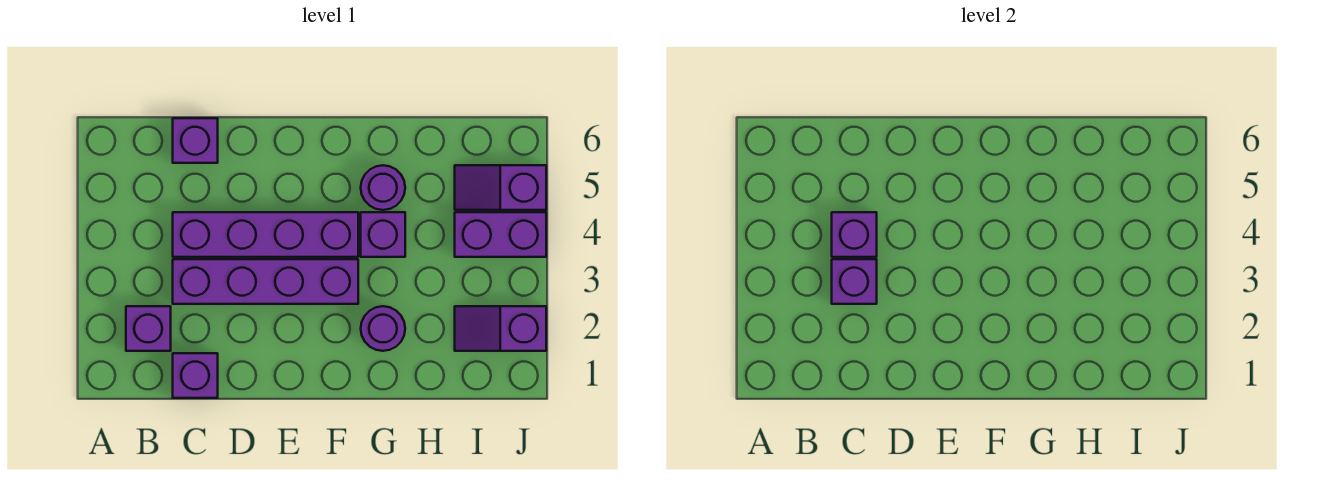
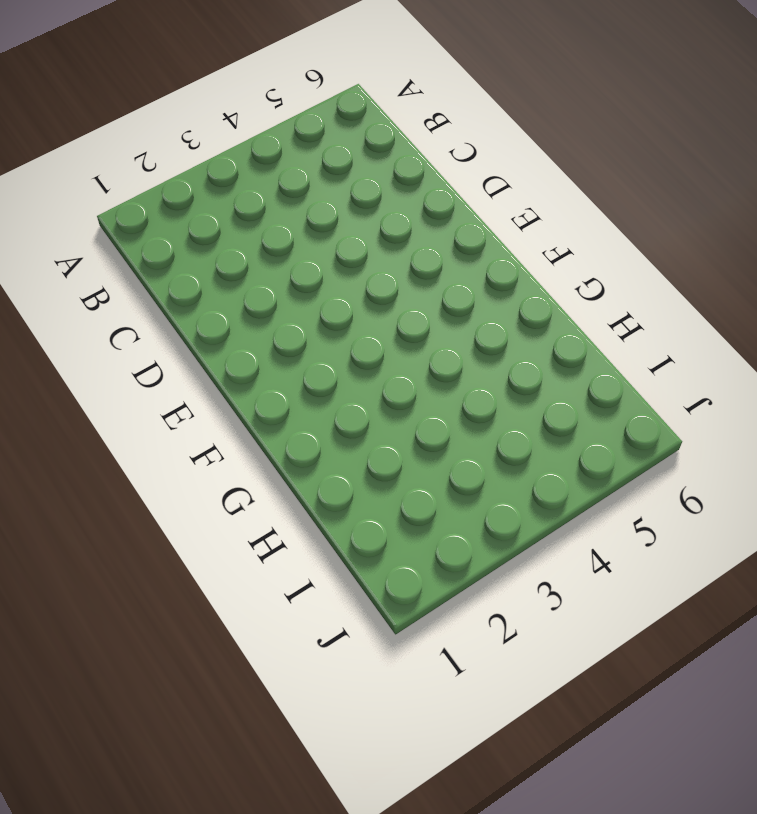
none -> purple 1x1 brick [126,306,171,351]
none -> purple 1x1 brick [173,353,218,398]
none -> purple 1x4 brick [173,259,358,304]

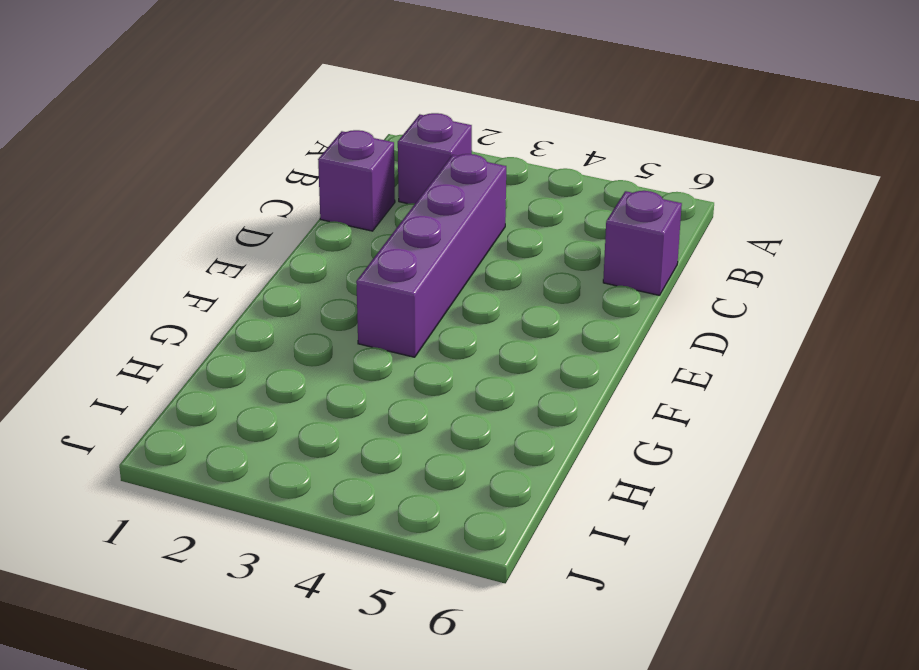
none -> purple 1x4 brick [173,212,358,257]
none -> purple 1x1 round brick [361,306,405,351]
none -> purple 1x1 brick [361,212,405,257]

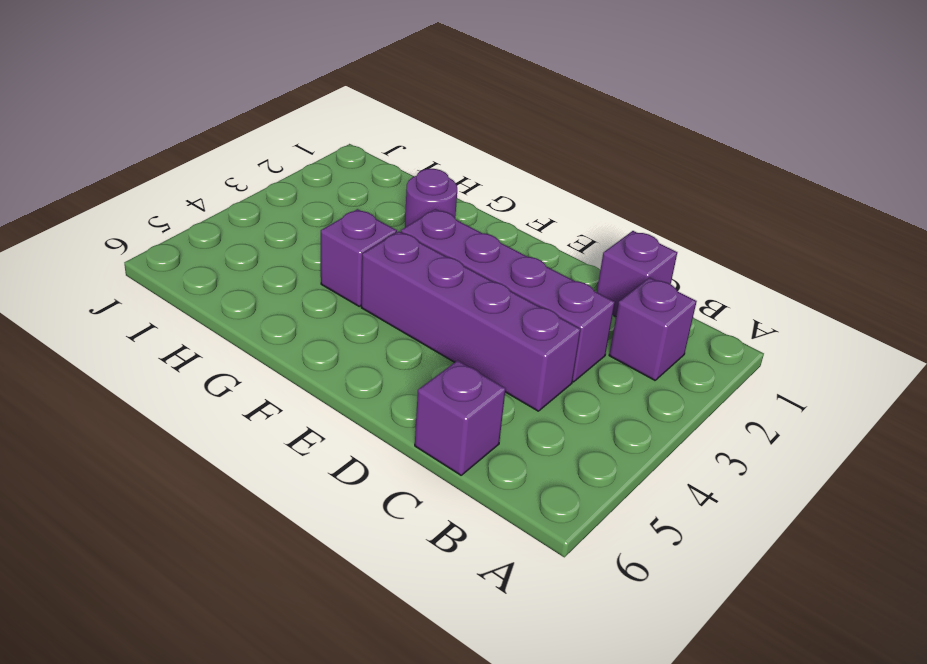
none -> purple 1x1 round brick [361,165,405,210]
none -> purple 1x2 slope [455,306,546,351]
none -> purple 1x2 brick [455,212,546,257]

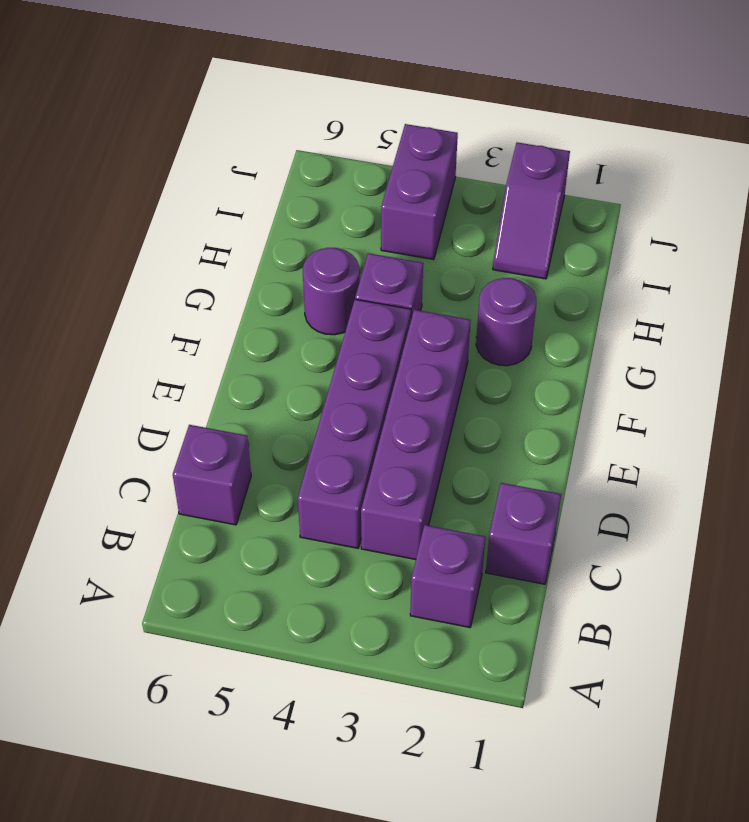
none -> purple 1x2 slope [455,165,546,210]
none -> purple 1x1 brick [832,259,877,304]
none -> purple 1x1 brick [832,212,877,257]

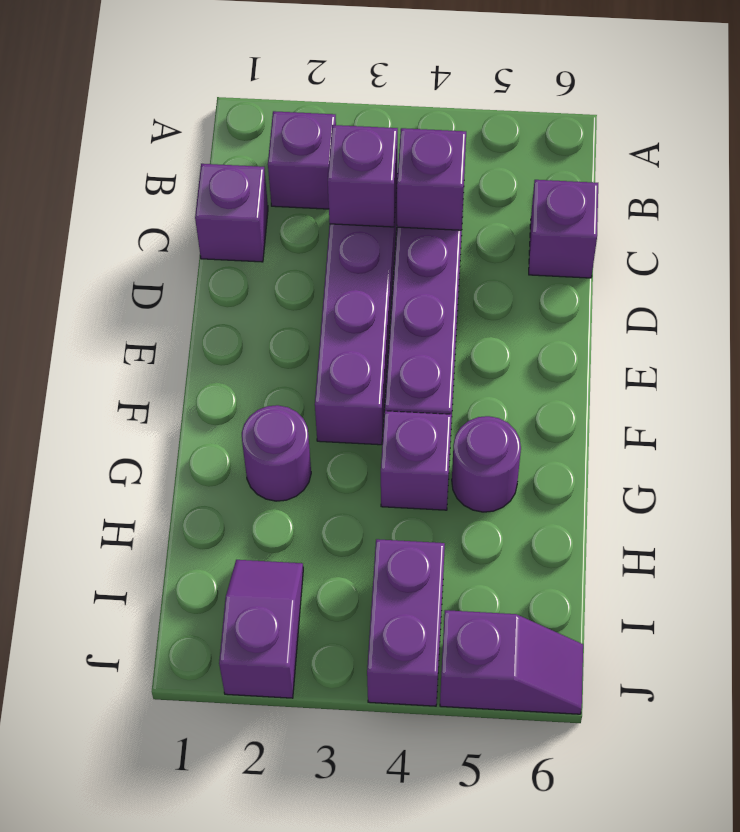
purple 1x2 slope [440,610,583,714] -> purple 1x2 slope turned to [455,165,546,210]

